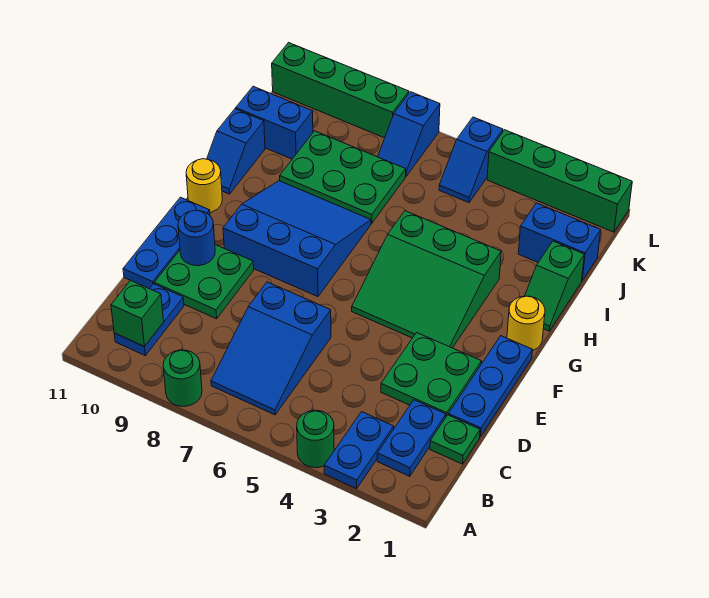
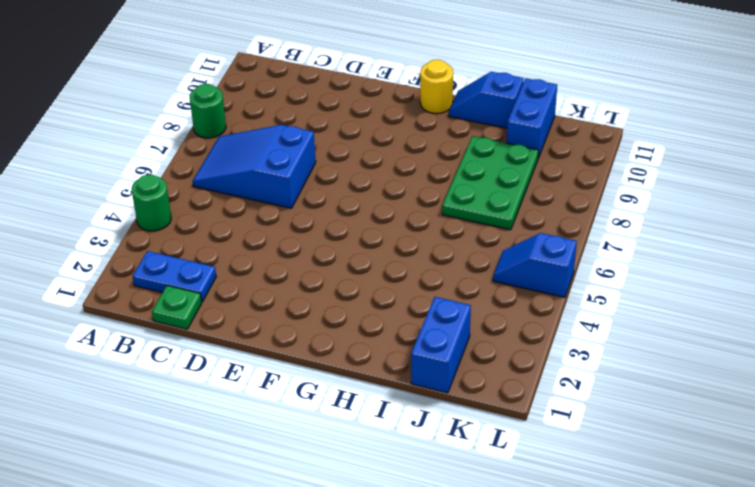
none -> blue 1x2 plate [324,412,394,489]
none -> blue 1x2 plate [114,284,184,356]
none -> blue 1x3 plate [448,336,533,437]

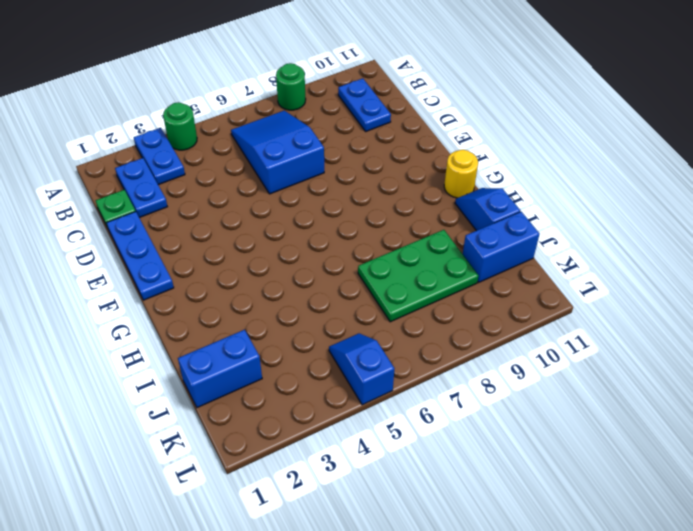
none -> green 2x2 plate [381,333,482,416]
none -> green 2x2 plate [154,245,254,319]
none -> blue 1x3 plate [123,197,210,288]

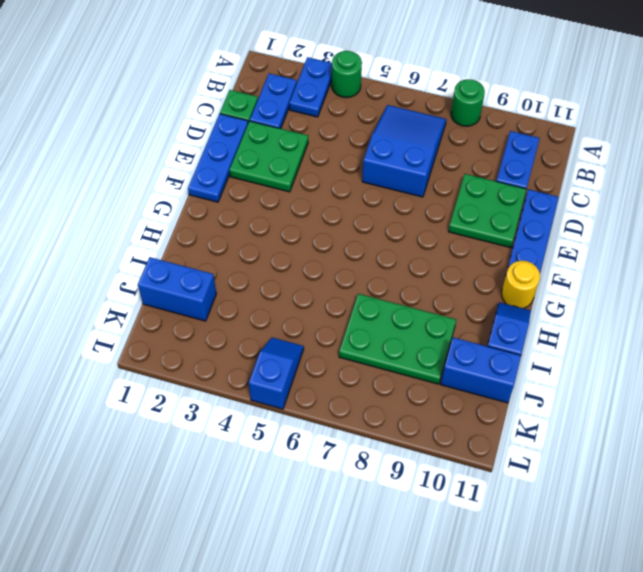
none -> green 3x3 slope [352,211,501,348]
none -> blue 3x3 slope [223,181,371,297]
none -> yellow 1x1 round brick [507,296,545,350]

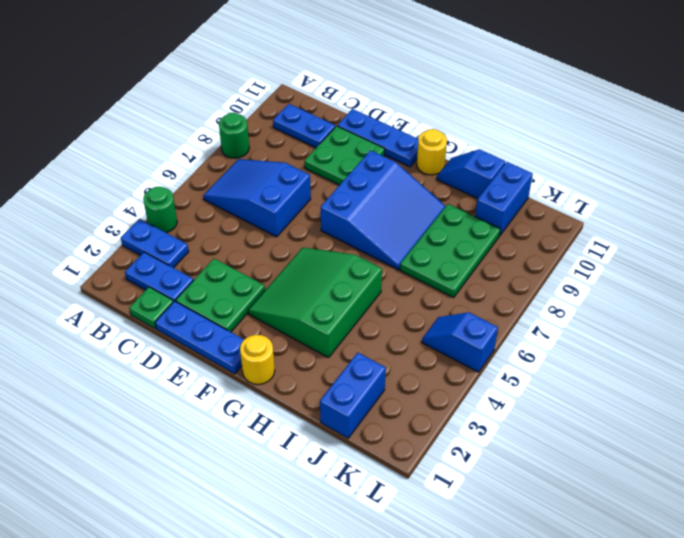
none -> green 1x2 slope [525,241,584,331]
none -> blue 1x2 slope [378,92,440,176]
none -> green 1x4 brick [487,130,632,232]

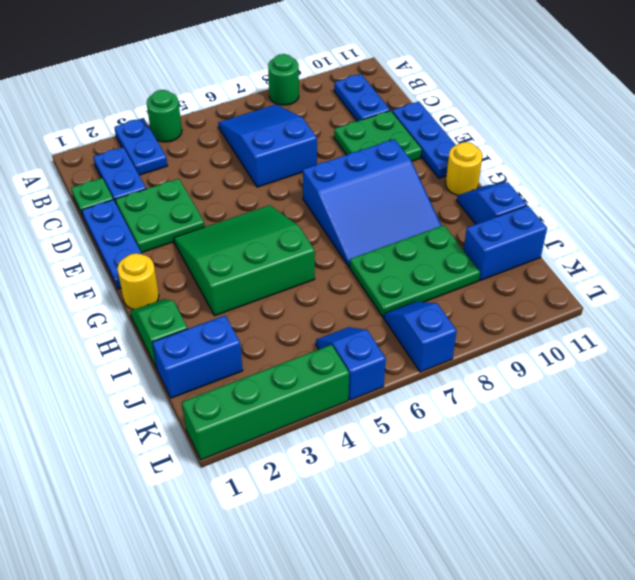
none -> green 1x4 brick [272,43,409,138]
none -> green 1x1 brick [111,280,164,347]
none -> blue 1x1 round brick [178,210,215,266]

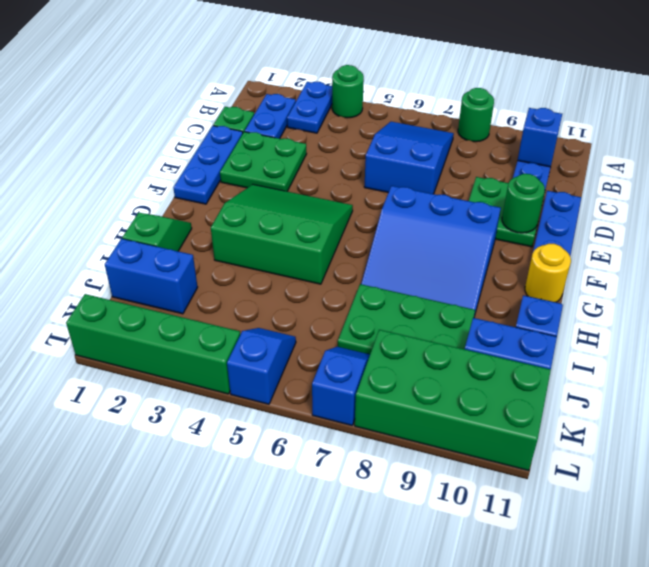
blue 1x1 brick [518,108,562,167] -> green 1x1 brick [111,280,164,347]
green 1x1 round brick [502,174,545,233] -> blue 1x1 round brick [178,210,215,266]
green 2x4 brick [355,330,551,471] -> green 1x4 brick [272,43,409,138]
none -> yellow 1x1 round brick [507,296,545,350]

